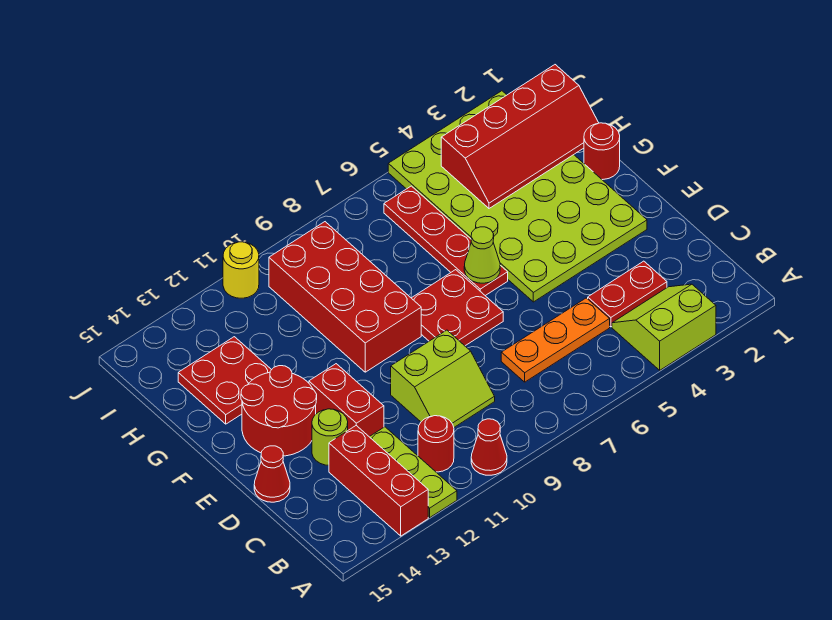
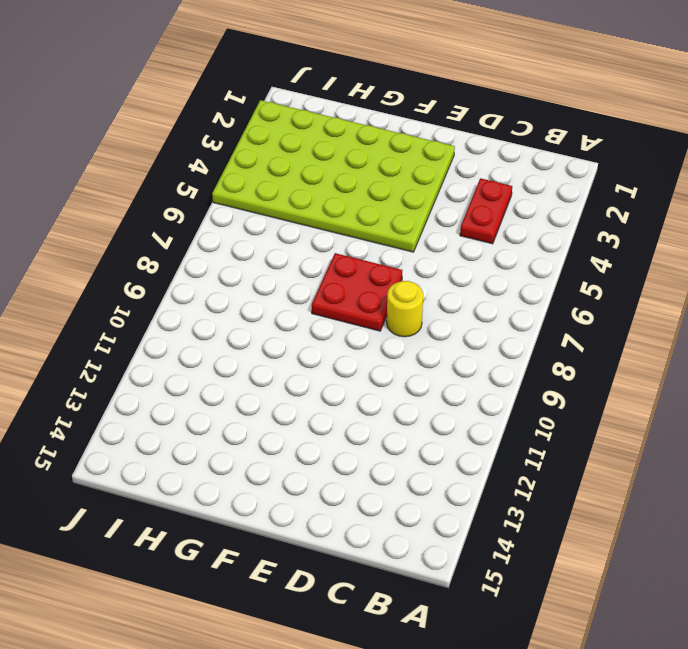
yellow 1x1 round brick [387,281,423,337] -> yellow 1x1 round brick moved to [223,242,259,298]
none -> lime 2x2 slope [612,284,716,370]
none -> red 1x1 cone [471,419,507,475]
none -> lime 1x3 plate [370,427,457,518]

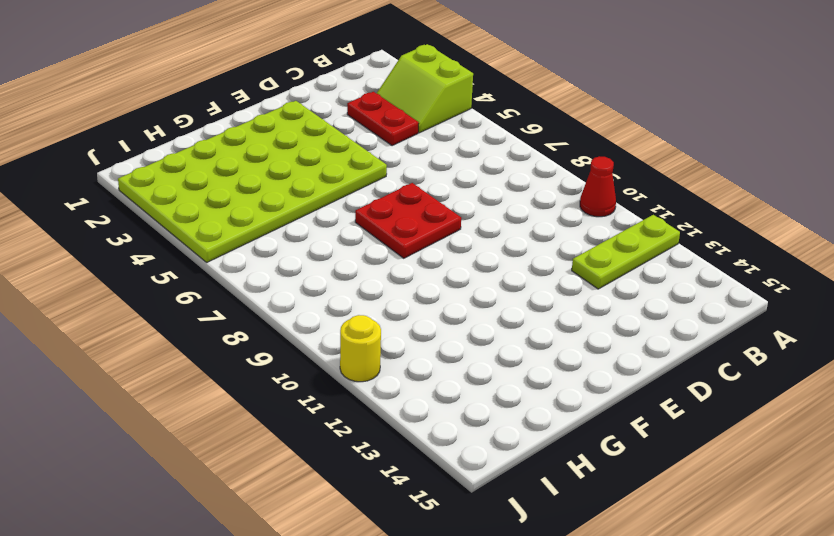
none -> red 1x3 brick [329,426,428,536]
none -> red 1x1 round brick [418,416,454,472]
none -> orange 1x3 plate [501,298,610,382]

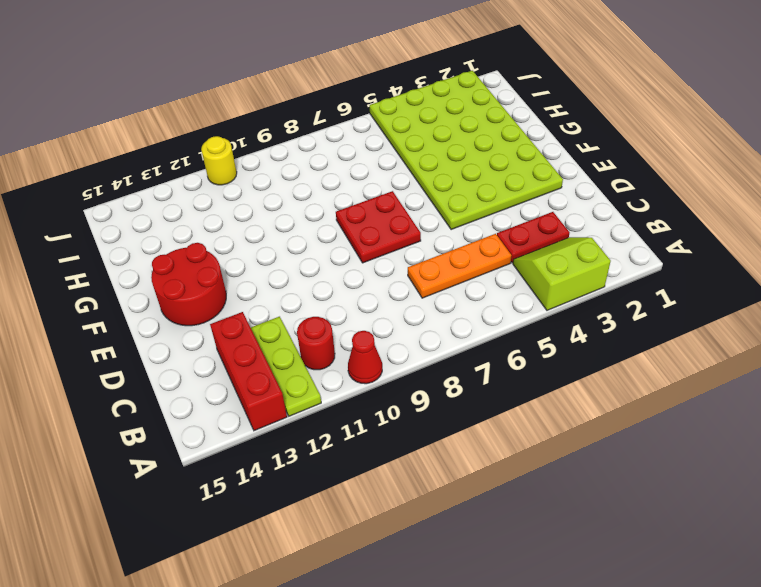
none -> lime 2x2 slope [391,330,495,427]
none -> red 1x2 brick [309,364,384,437]
none -> lime 1x1 round brick [312,409,348,465]

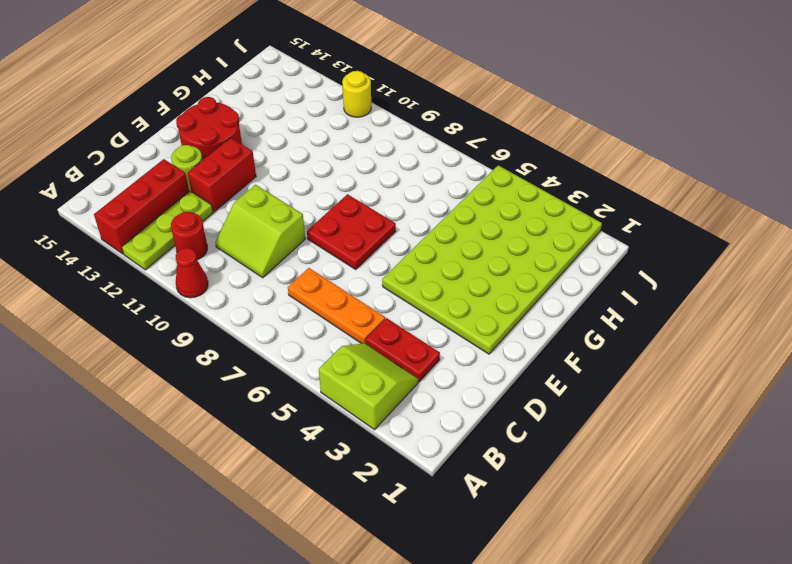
none -> red 1x1 cone [254,446,290,502]
none -> red 1x4 plate [384,186,508,296]
none -> red 2x4 brick [269,222,421,372]

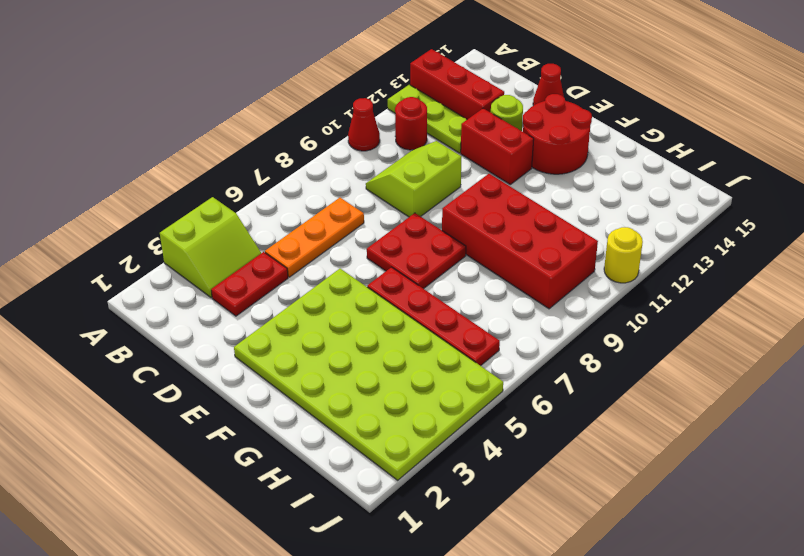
none -> red 1x1 round brick [584,123,620,180]
none -> red 2x2 plate [178,337,271,424]
none -> lime 1x1 cone [464,227,500,283]

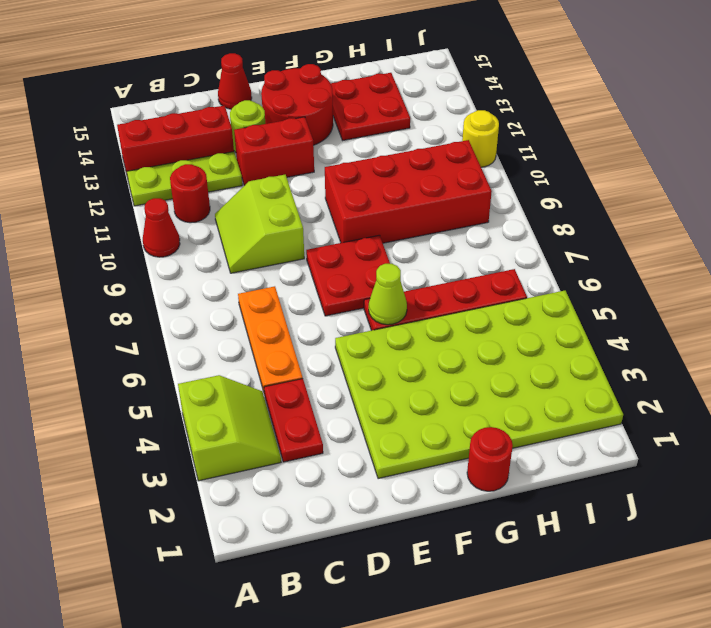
none -> red 2x4 slope [441,65,599,208]

